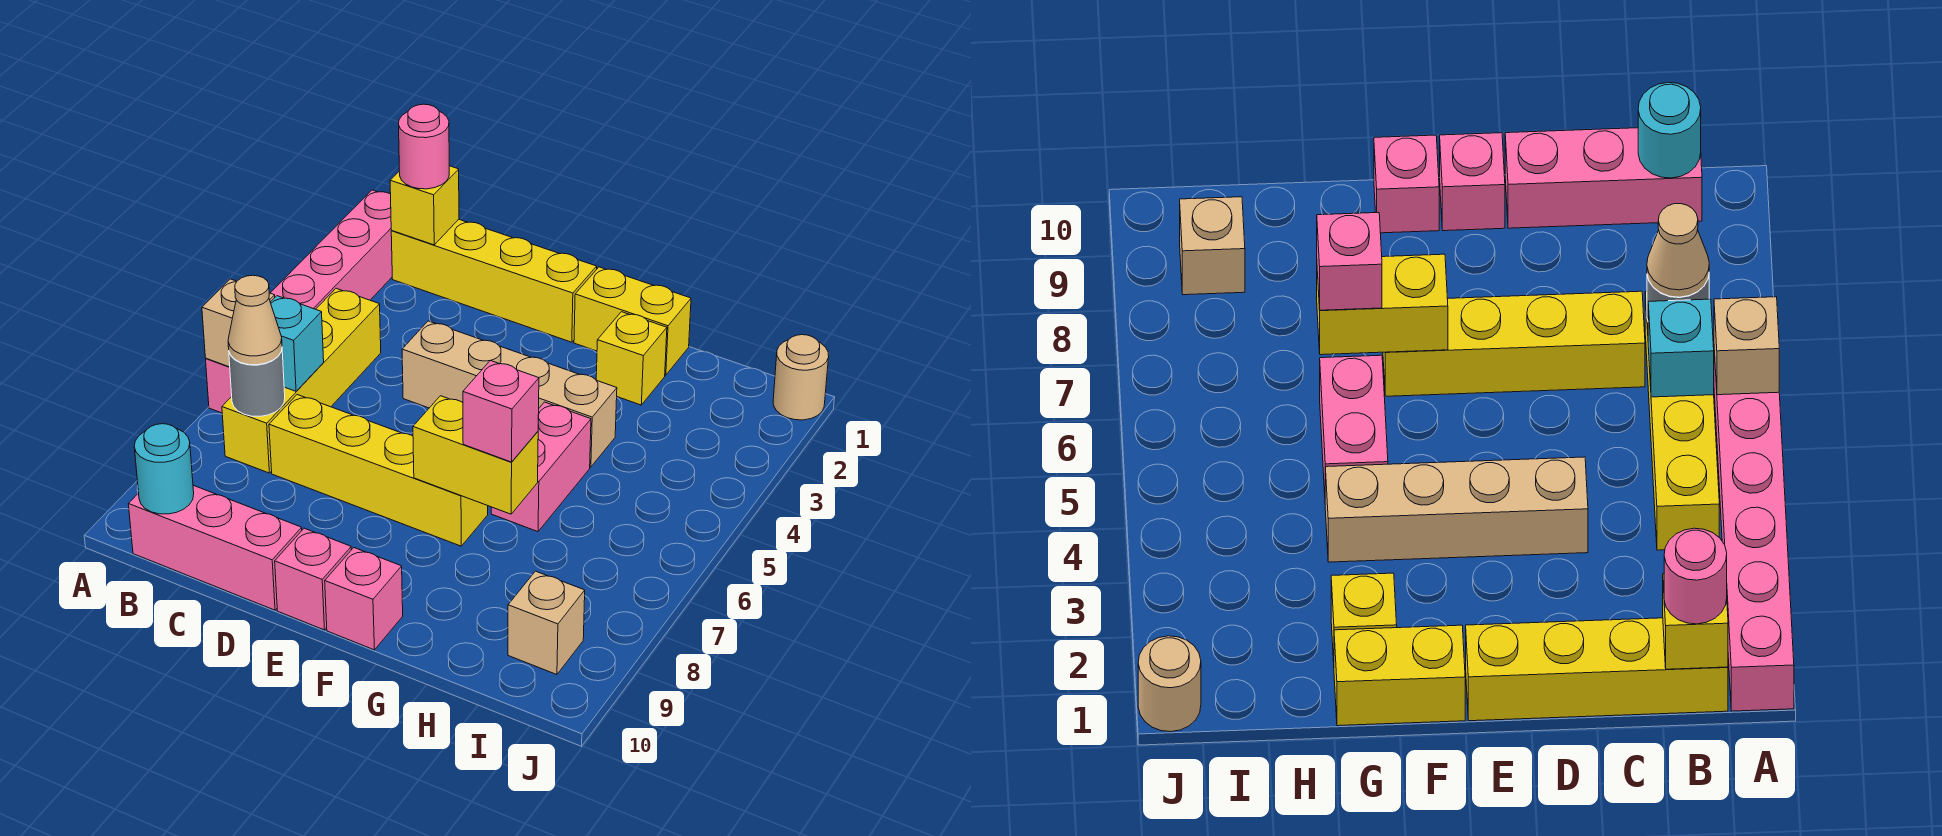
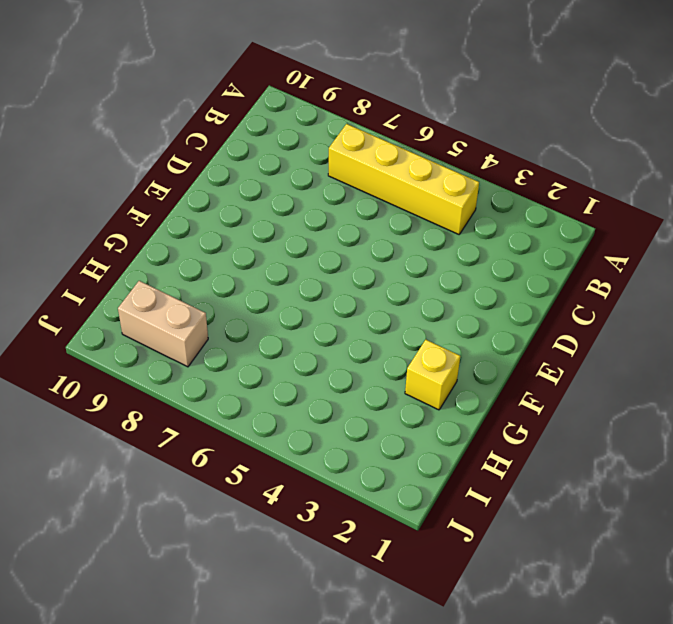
tan 1x2 brick [118,281,208,367] -> tan 1x1 brick [508,571,585,675]
none -> pink 1x6 brick [206,190,392,413]
none -> yellow 1x4 brick [391,219,597,342]
none -> pink 1x3 brick [128,485,302,610]

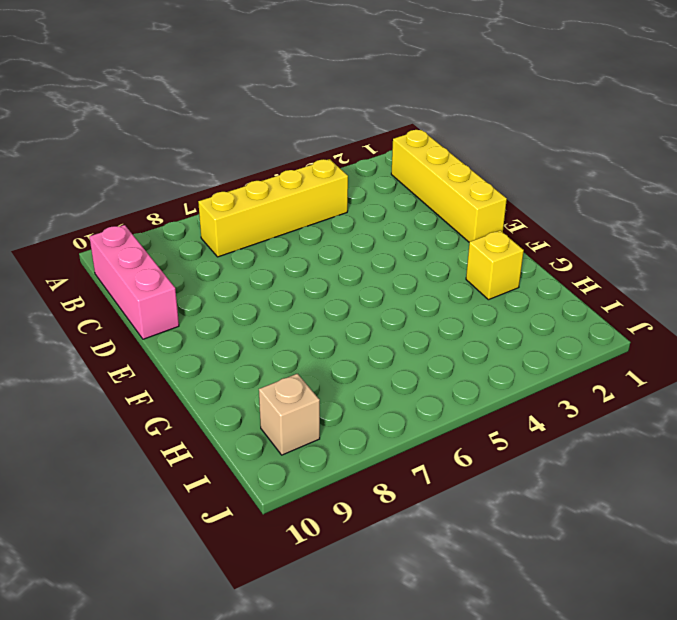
none -> pink 1x6 brick [206,190,392,413]
none -> yellow 1x4 brick [269,395,488,546]
none -> tan 1x4 brick [402,321,617,467]

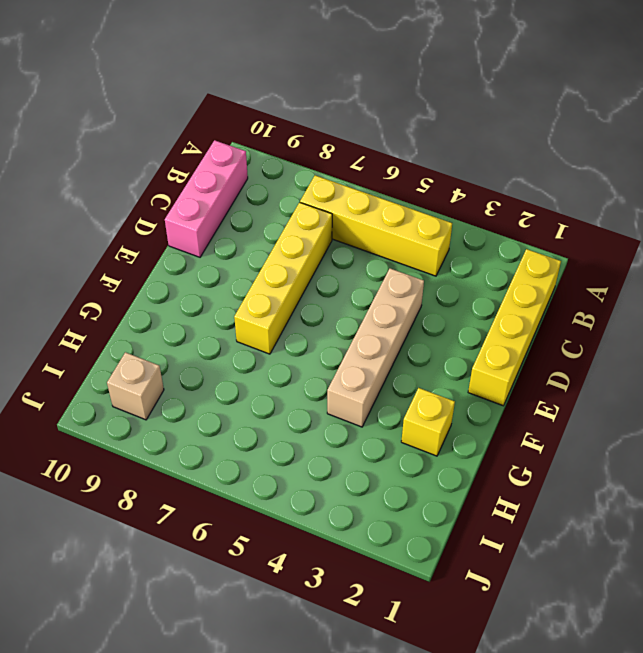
none -> pink 1x6 brick [206,190,392,413]
none -> pink 1x1 brick [275,528,351,630]
none -> yellow 1x2 brick [574,267,691,375]

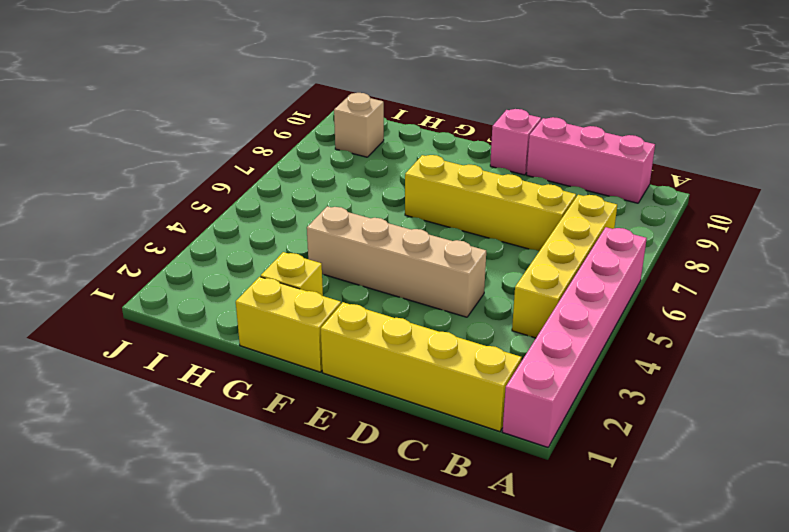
none -> pink 1x1 brick [325,548,403,650]
none -> pink 1x2 brick [491,402,591,532]
none -> tan 1x1 round brick [773,335,829,420]

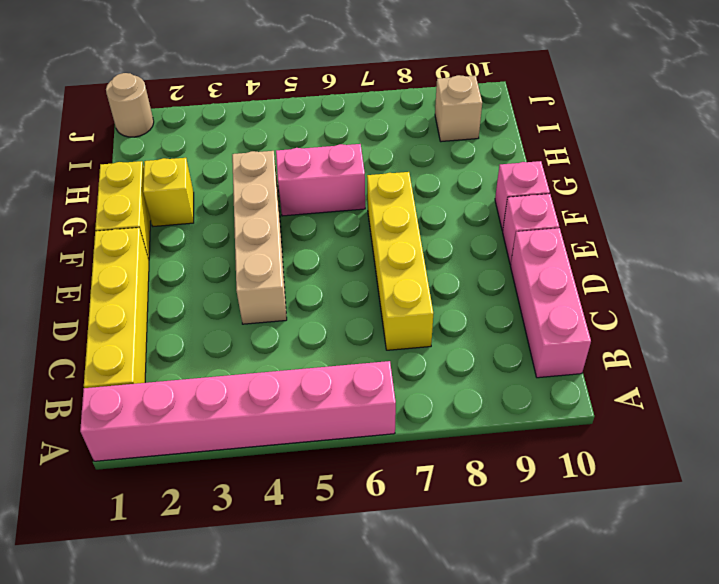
none -> yellow 1x4 brick [222,288,381,473]
none -> tan 1x1 brick [202,279,275,367]
none -> yellow 1x1 brick [390,166,459,245]

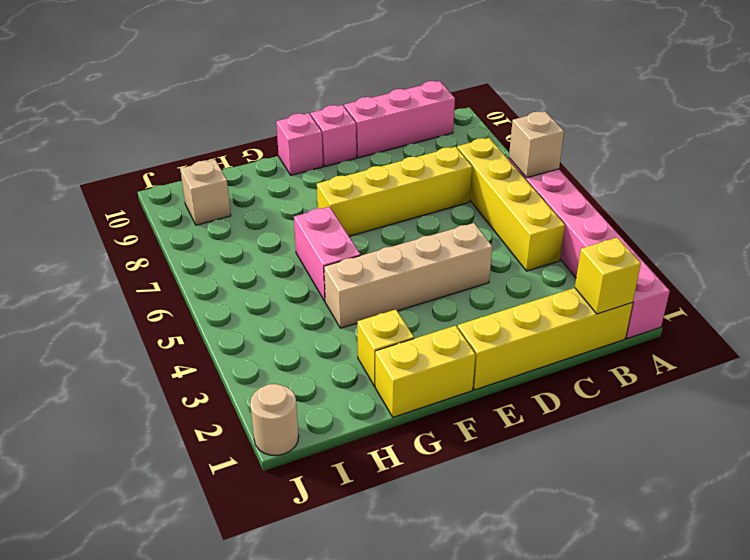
none -> cyan 1x1 brick [270,296,324,391]
none -> grey 1x1 round brick [229,351,285,416]
none -> cyan 1x1 round brick [134,424,194,514]

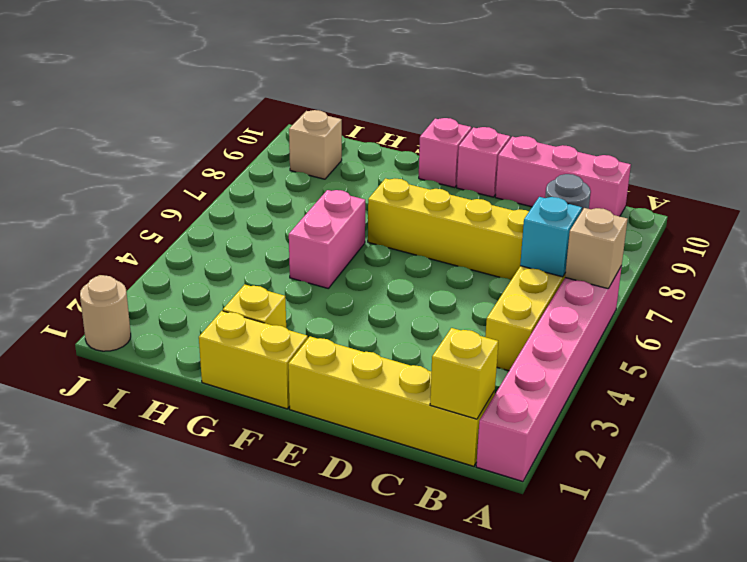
none -> tan 1x4 brick [402,321,617,467]
none -> cyan 1x1 round brick [134,424,194,514]
none -> yellow 1x2 brick [413,396,538,514]

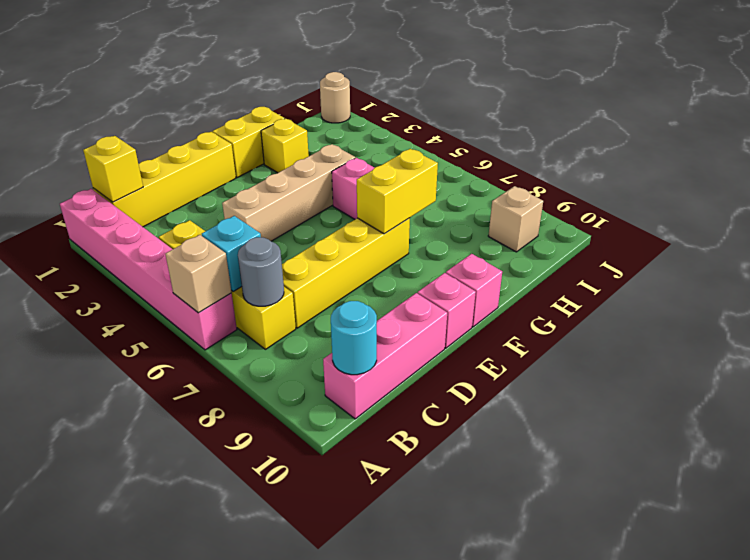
none -> pink 1x1 round brick [399,104,449,189]
none -> tan 1x1 cone [228,275,282,365]
none -> pink 1x1 brick [463,360,539,462]

